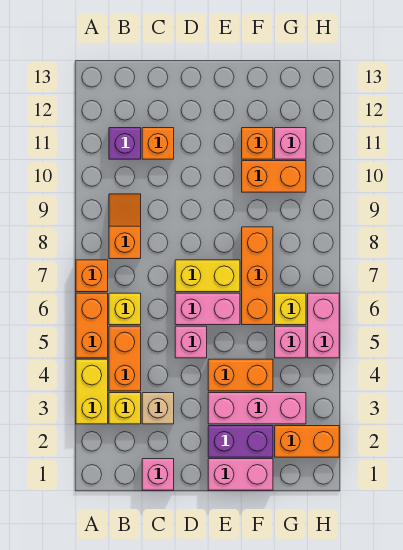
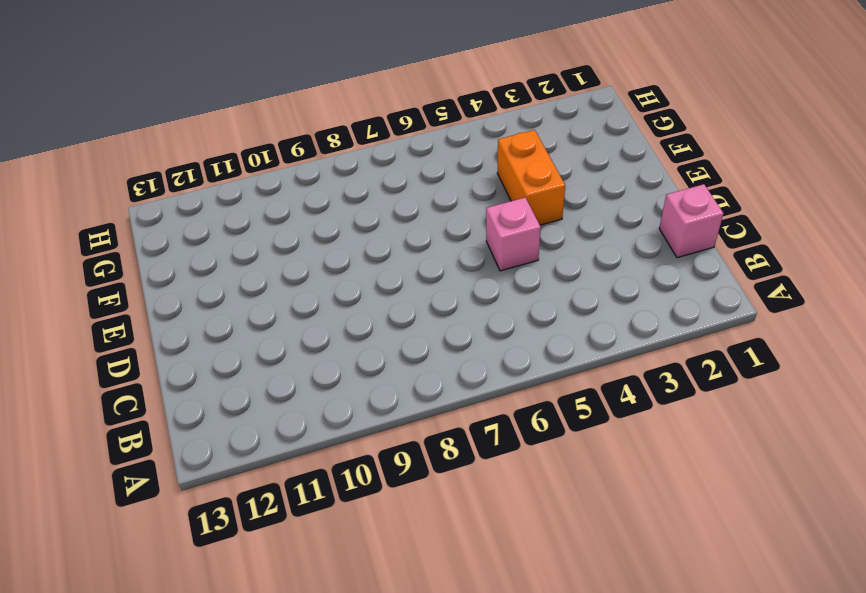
none -> yellow 1x2 brick [76,359,108,424]
none -> orange 1x2 brick [76,293,108,358]
none -> orange 1x1 brick [76,260,108,292]

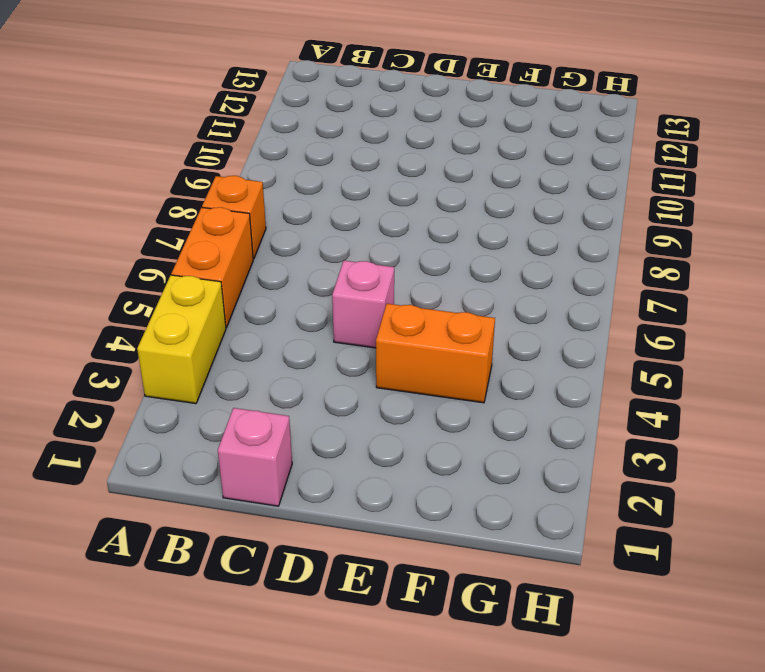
none -> yellow 1x1 brick [109,393,141,424]
none -> orange 1x2 brick [109,326,141,391]
none -> yellow 1x1 brick [109,293,141,325]

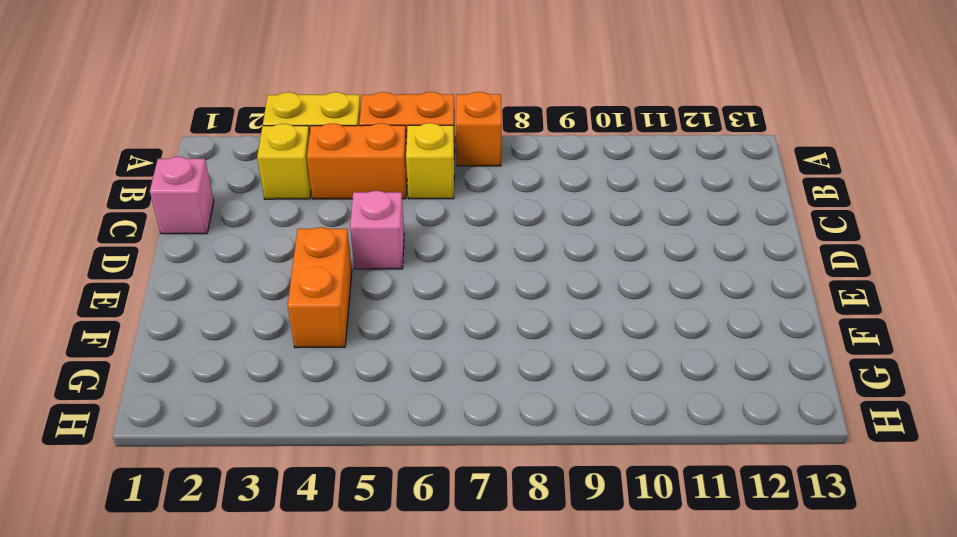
none -> orange 1x2 slope [109,194,141,259]
none -> purple 1x1 brick [109,128,141,159]
none -> tan 1x1 brick [142,393,174,424]

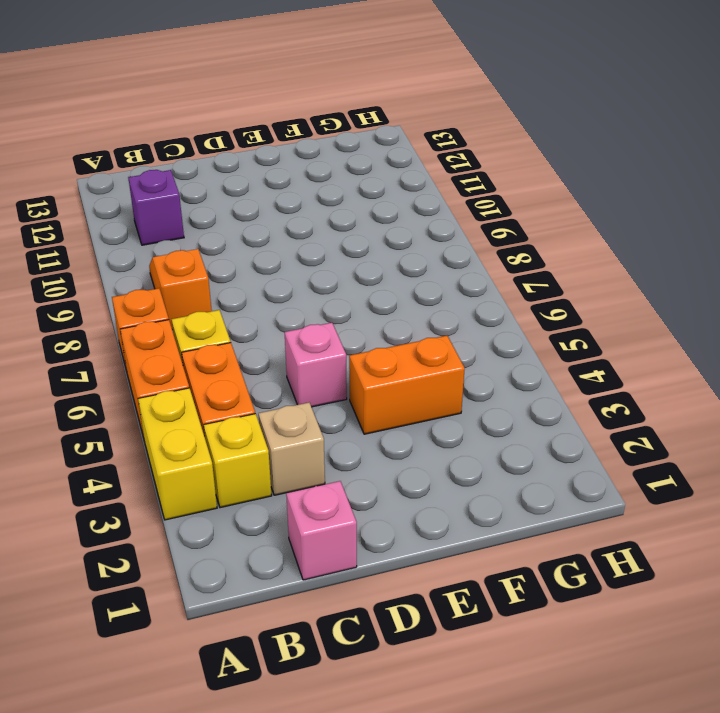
none -> orange 1x1 brick [142,128,174,159]
none -> pink 1x2 brick [175,293,240,325]
none -> yellow 1x2 brick [175,260,240,292]

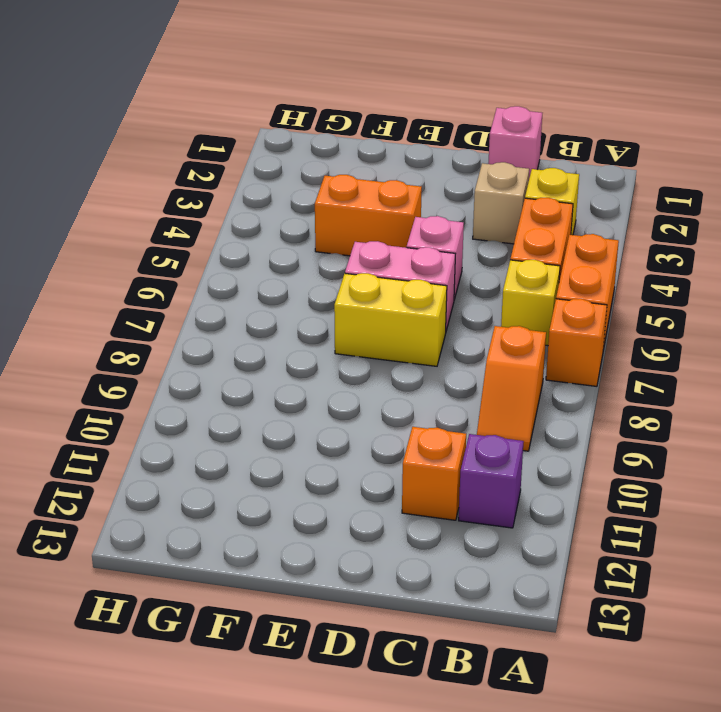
none -> yellow 1x2 brick [76,359,108,424]
none -> pink 1x2 brick [208,459,273,490]
none -> purple 1x2 brick [208,426,273,457]

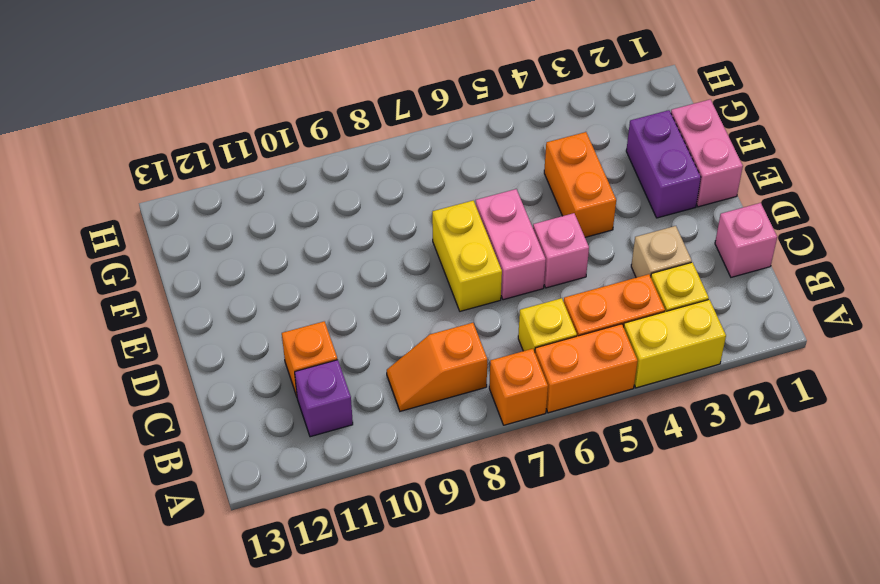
none -> pink 1x3 brick [208,393,306,424]
none -> orange 1x3 brick [242,227,273,325]
none -> orange 1x2 brick [242,161,306,192]

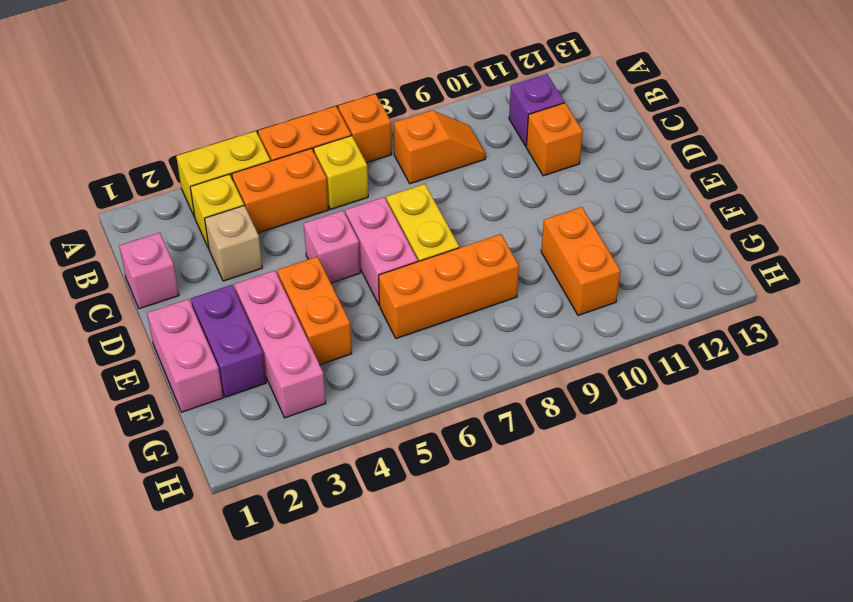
none -> orange 1x1 brick [242,128,273,159]
none -> orange 1x2 brick [275,426,339,457]
none -> pink 1x1 brick [275,326,306,358]

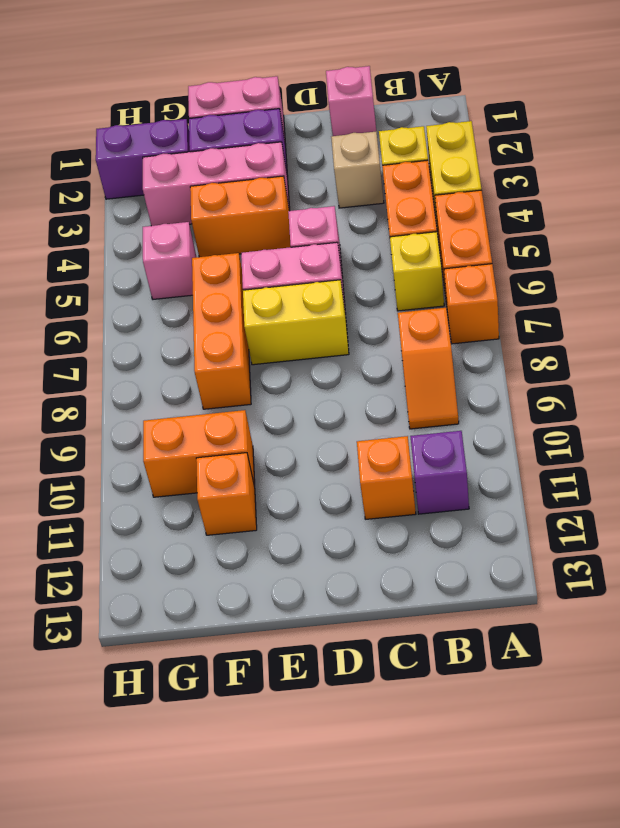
purple 1x2 brick [96,119,190,199] -> orange 1x2 brick [275,426,339,457]
none -> yellow 1x1 brick [275,293,306,325]
none -> pink 1x1 brick [275,128,306,159]
none -> pink 1x2 brick [308,293,339,358]

